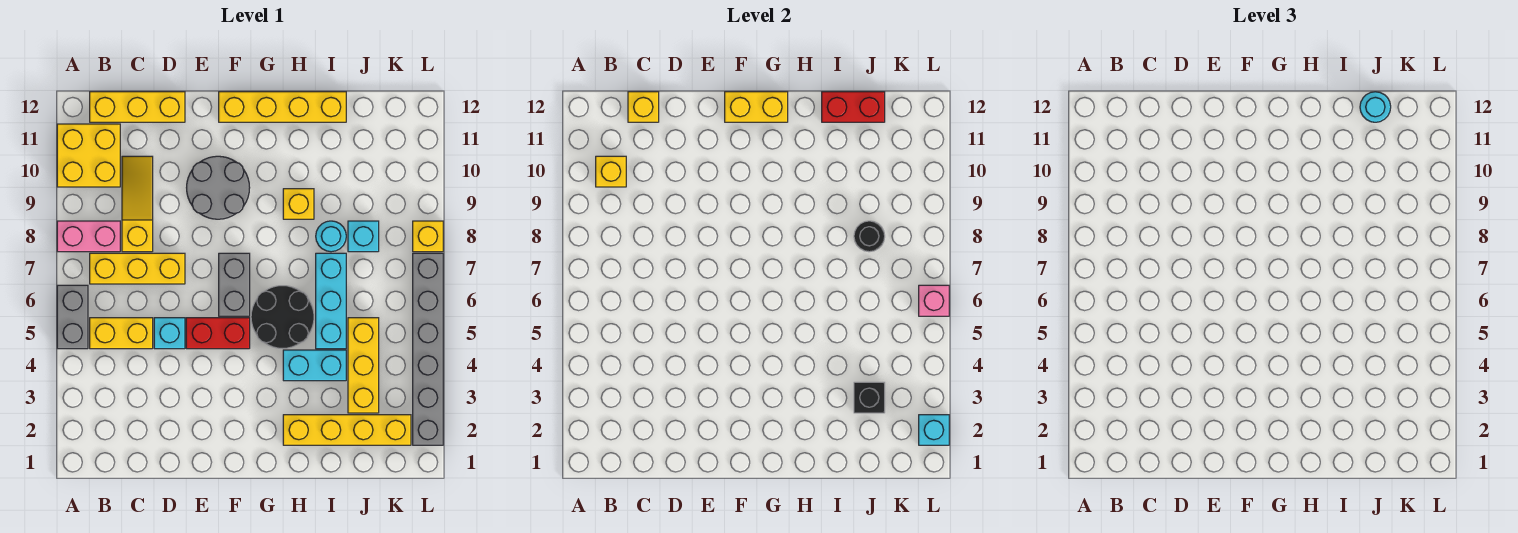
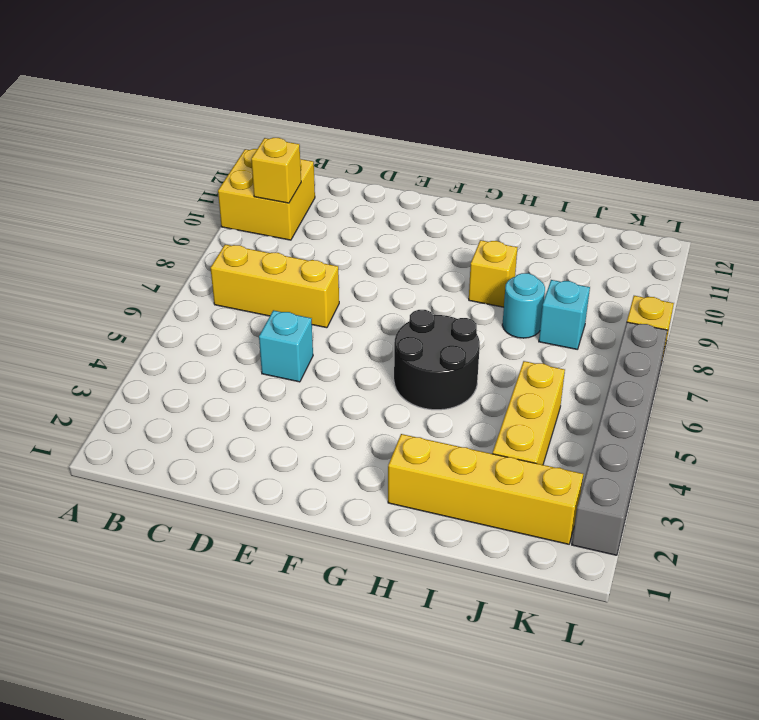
none -> grey 1x2 brick [57,285,88,349]
none -> pink 1x2 brick [57,221,120,252]
none -> yellow 1x2 brick [90,318,153,349]
none -> yellow 1x3 brick [90,92,185,122]

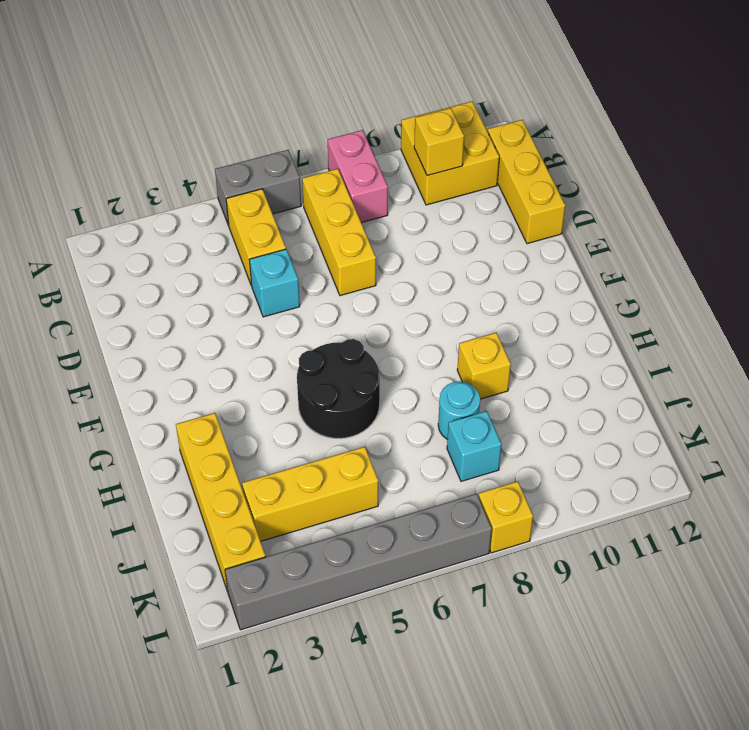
none -> yellow 1x3 slope [122,156,153,252]
none -> red 1x2 brick [186,318,250,349]
none -> grey 2x2 round brick [187,156,250,219]
none -> grey 1x2 brick [219,253,250,316]

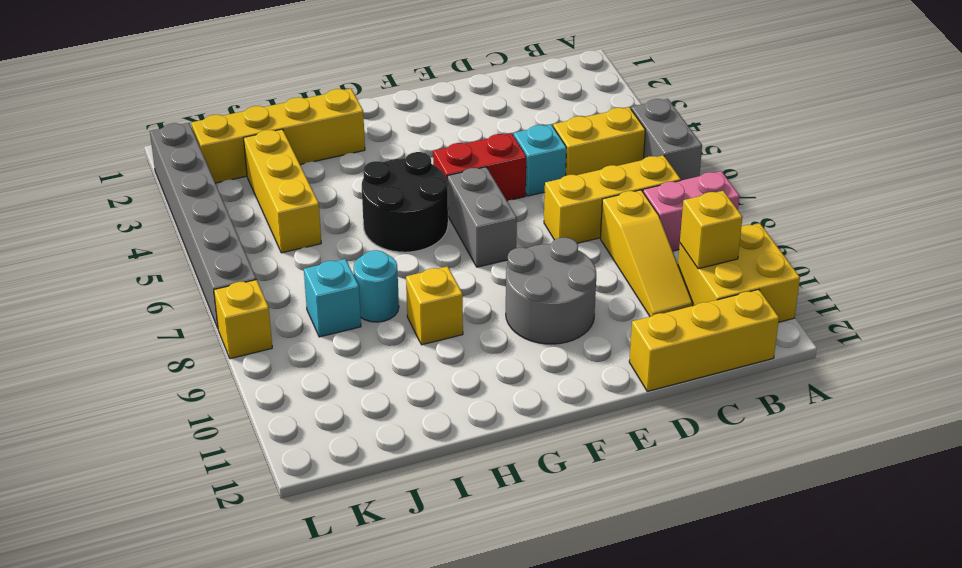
none -> yellow 1x4 brick [219,92,346,122]
none -> cyan 1x2 brick [283,350,346,381]
none -> cyan 1x3 brick [316,253,346,349]
none -> yellow 1x1 brick [628,92,659,122]

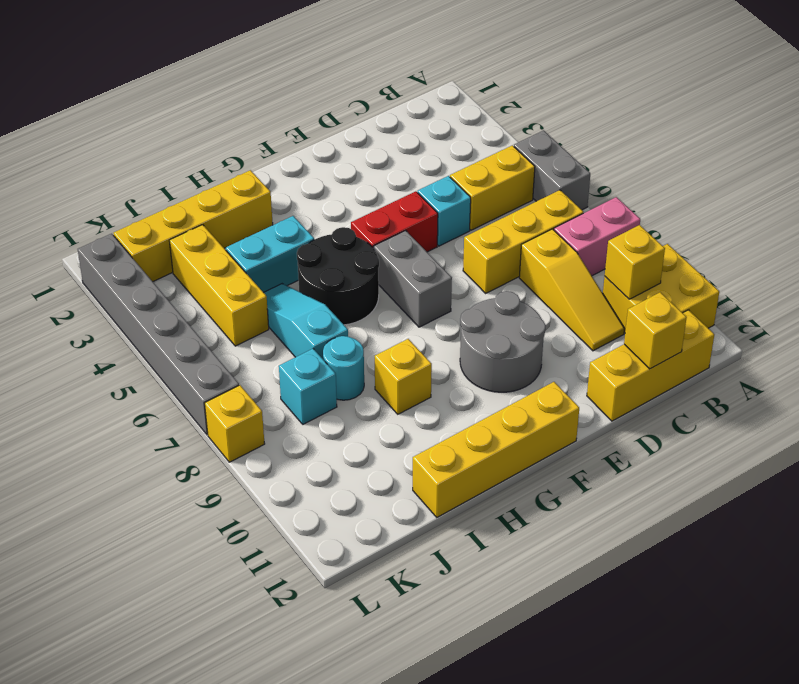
cyan 1x3 slope [263,284,348,359] -> cyan 1x3 brick [316,253,346,349]
none -> yellow 1x2 brick [725,92,788,122]
none -> red 1x2 brick [822,92,885,122]
none -> black 1x1 brick [854,382,885,413]
none -> black 1x1 round brick [854,221,885,252]

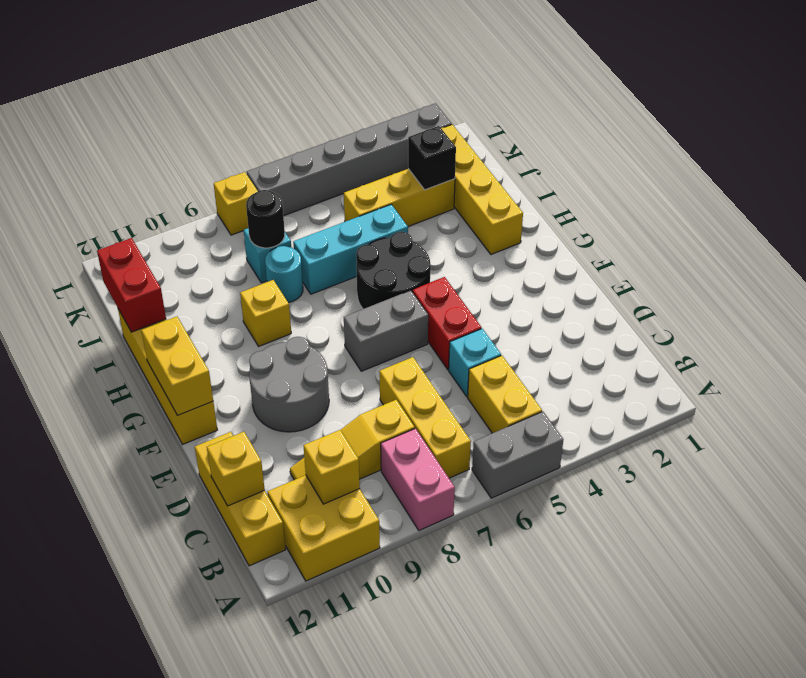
none -> cyan 1x2 brick [283,350,346,381]
none -> cyan 1x1 brick [919,415,949,445]
none -> pink 1x1 brick [919,285,949,316]
none -> cyan 1x1 round brick [1360,92,1391,122]

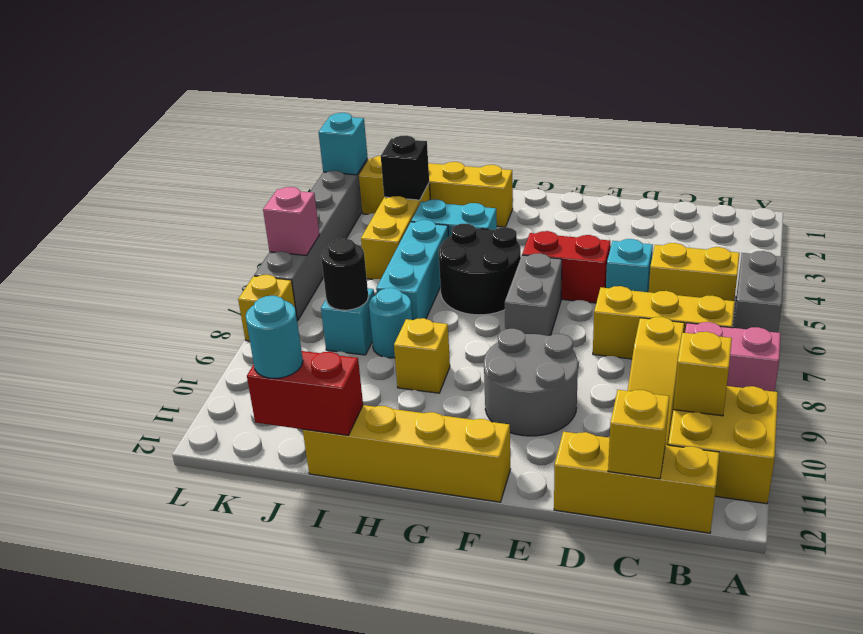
none -> yellow 1x2 brick [725,92,788,122]

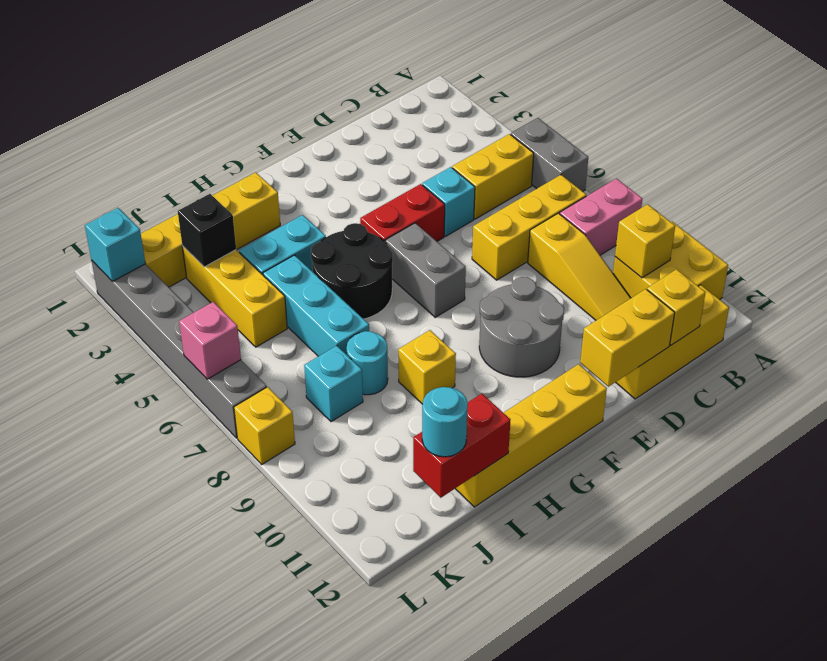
yellow 1x2 brick [580,289,675,387] -> yellow 1x2 brick moved to [725,92,788,122]
none -> black 1x1 round brick [854,221,885,252]

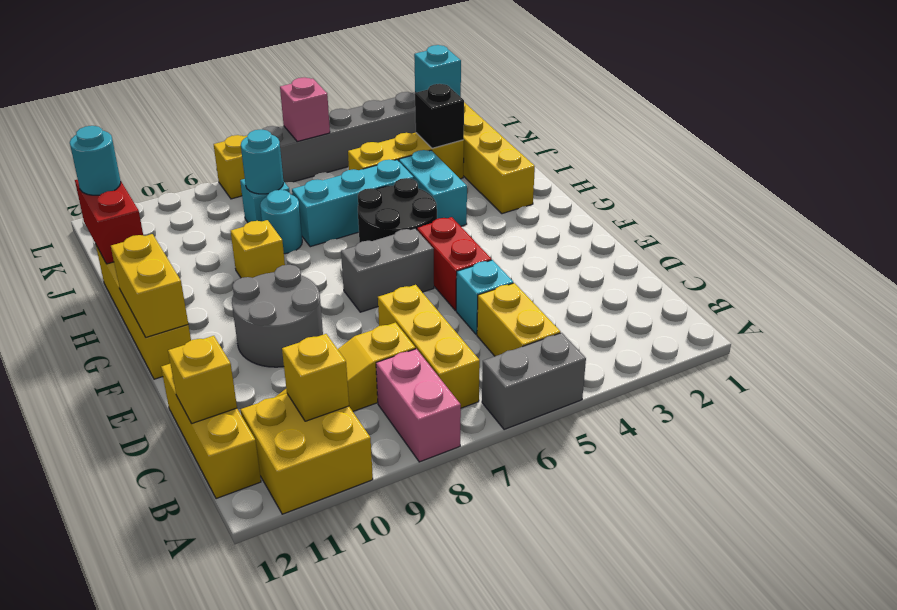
cyan 1x1 round brick [241,129,283,194] -> black 1x1 round brick [854,221,885,252]

